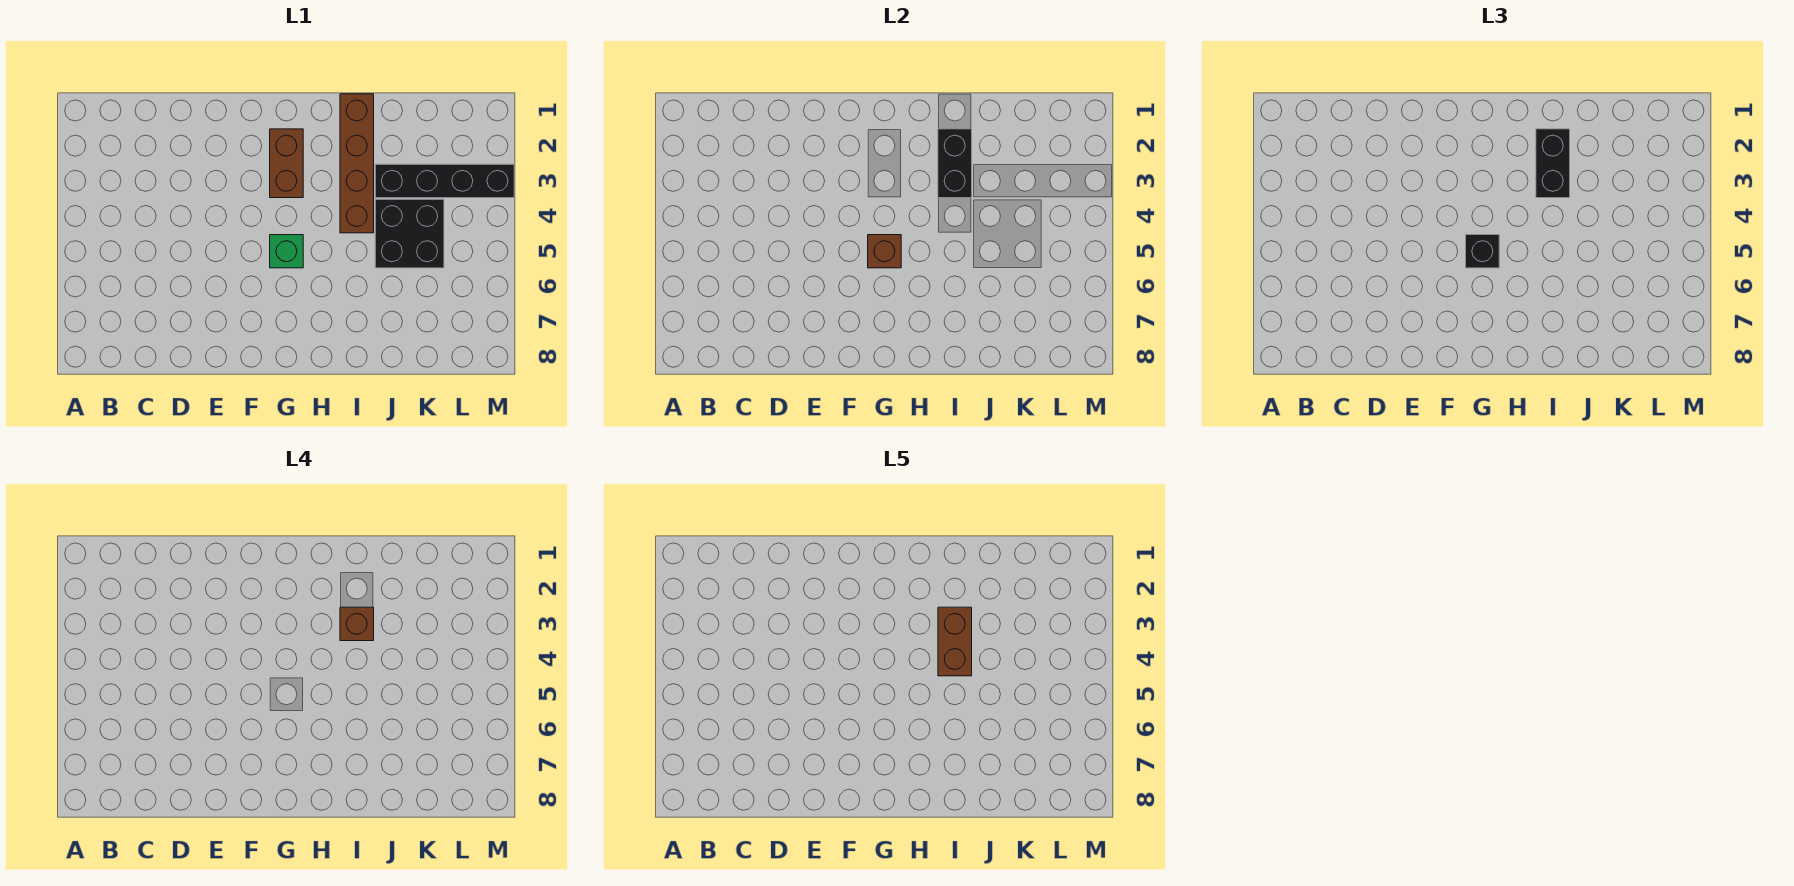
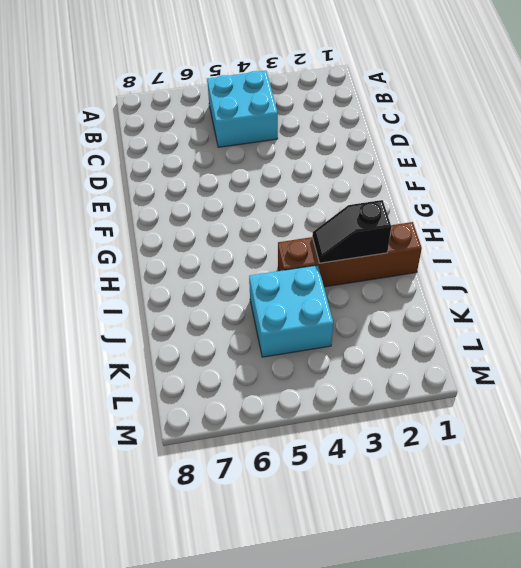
cyan 2x2 brick [207,71,278,147] -> none
black 1x2 slope [312,200,391,263] -> black 1x2 brick [938,129,972,198]
cyan 2x2 brick [249,265,333,357] -> black 2x2 brick [375,199,444,268]
none -> brown 1x2 brick [270,129,303,198]
none -> green 1x1 brick [270,235,303,268]

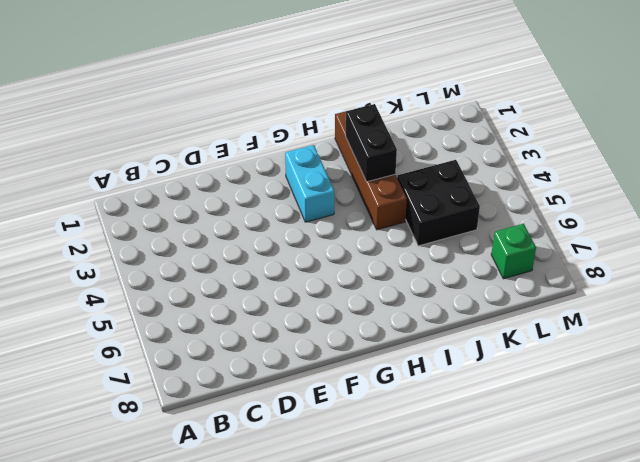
cyan 1x2 brick [285,145,334,222] -> brown 1x2 brick [270,129,303,198]
green 1x1 brick [491,224,536,279] -> green 1x1 brick moved to [270,235,303,268]
none -> black 1x4 brick [375,164,514,198]
none -> brown 1x1 brick [868,235,901,268]

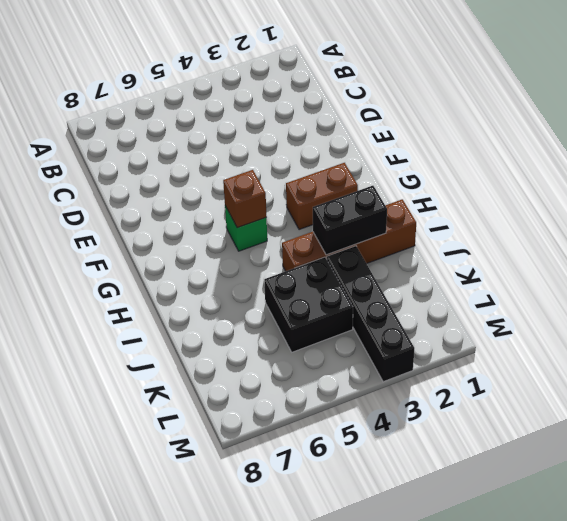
none -> black 1x1 brick [1466,235,1499,268]
none -> black 1x2 brick [1536,129,1570,198]

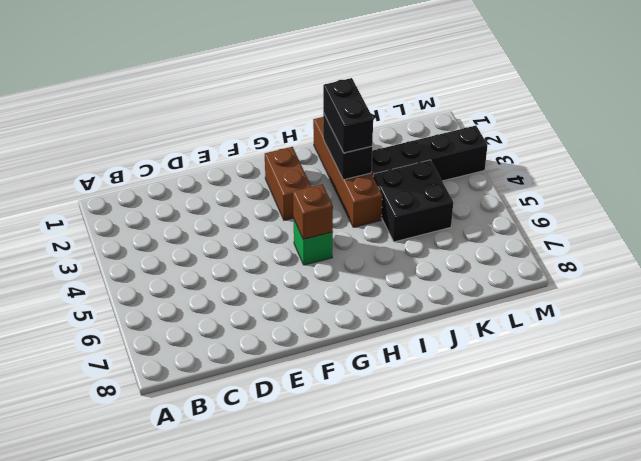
none -> black 1x1 brick [1466,235,1499,268]
none -> brown 1x1 brick [340,607,374,641]

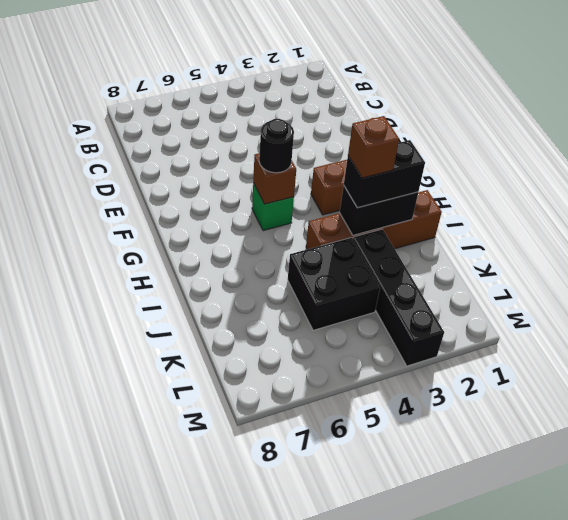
black 1x1 round brick [259,119,294,173] -> black 1x1 brick [1466,235,1499,268]
none -> brown 1x2 brick [938,607,972,676]

